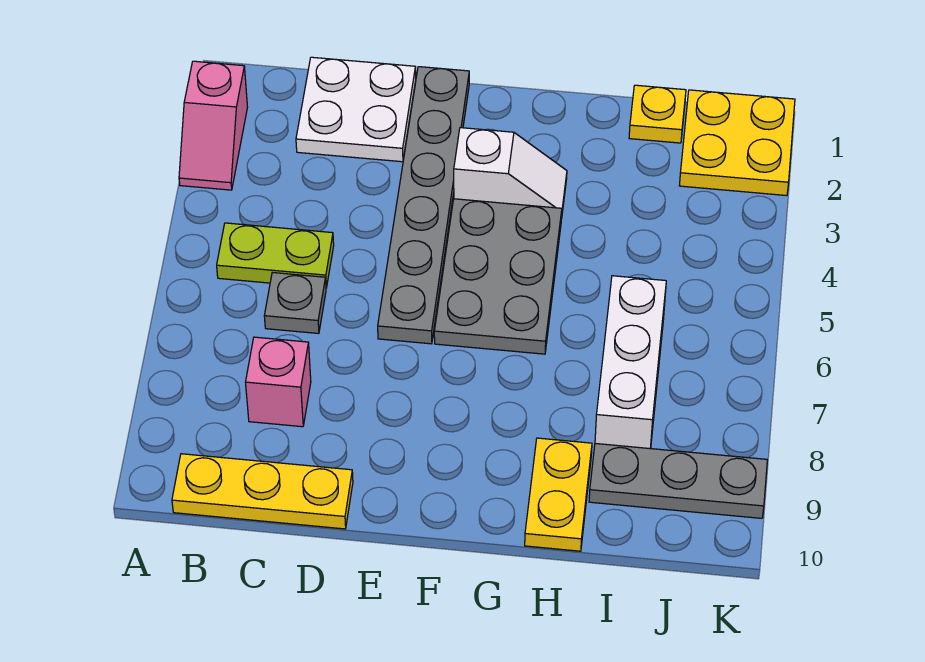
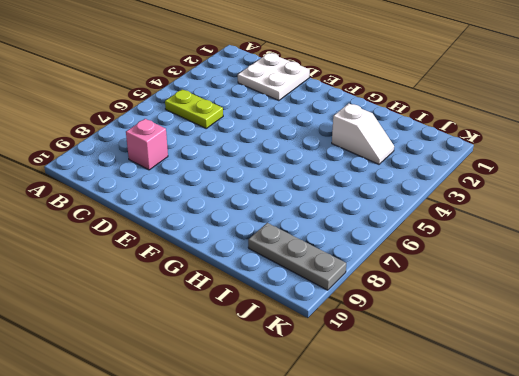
white 1x2 slope [332,104,394,164] -> white 1x2 slope moved to [454,128,567,212]
none -> pink 1x2 slope [179,61,248,190]
none -> yellow 1x3 plate [172,454,353,529]
none -> grey 1x1 plate [264,272,326,334]

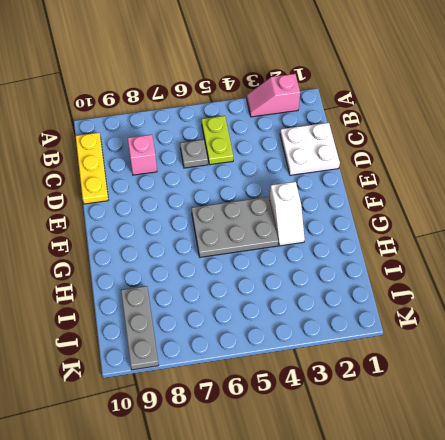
none -> grey 1x6 plate [378,67,469,344]
none -> yellow 1x2 plate [525,438,592,551]
none -> yellow 1x1 plate [629,85,686,143]

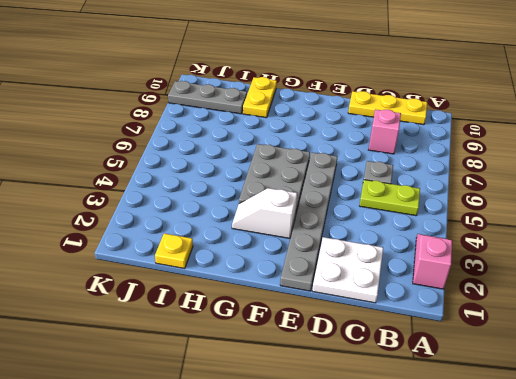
none -> white 1x3 brick [595,276,666,449]
none -> yellow 2x2 plate [679,90,795,196]

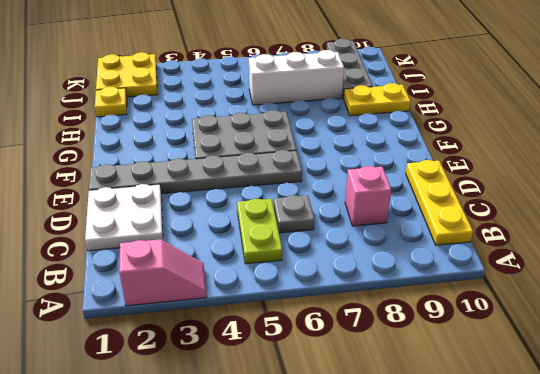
none -> white 1x2 slope [454,128,567,212]

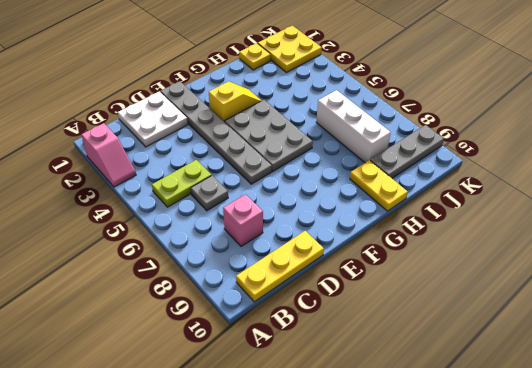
yellow 1x2 slope [209,81,262,122] -> white 1x2 slope [454,128,567,212]

